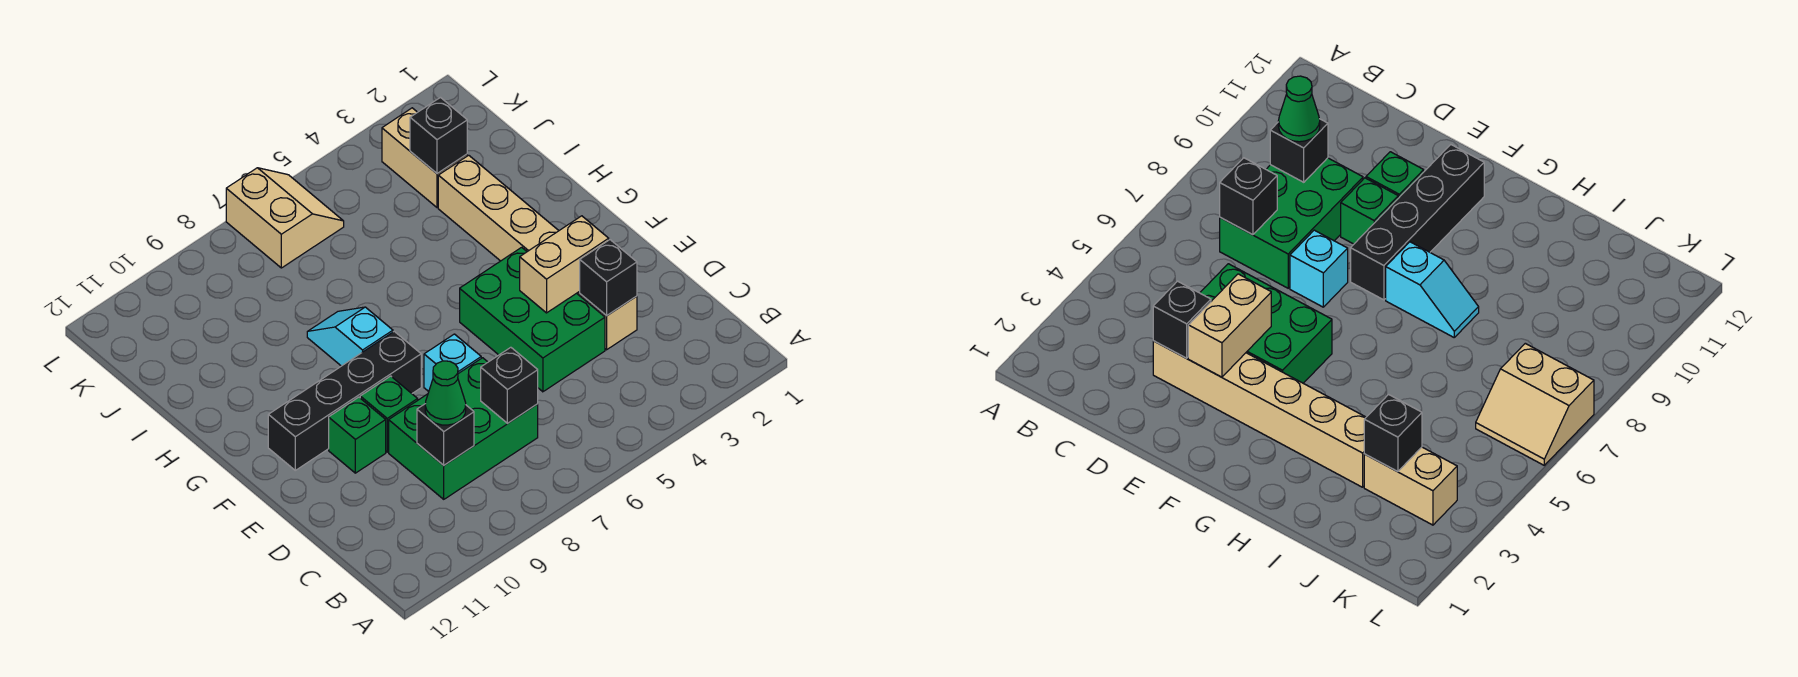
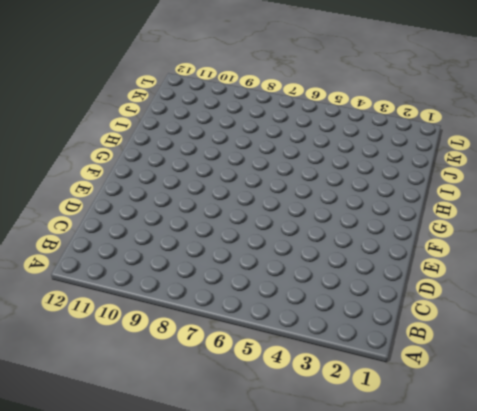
none -> green 2x3 brick [389,358,538,499]
none -> tan 1x6 brick [438,155,637,350]
none -> green 2x3 brick [460,247,605,392]

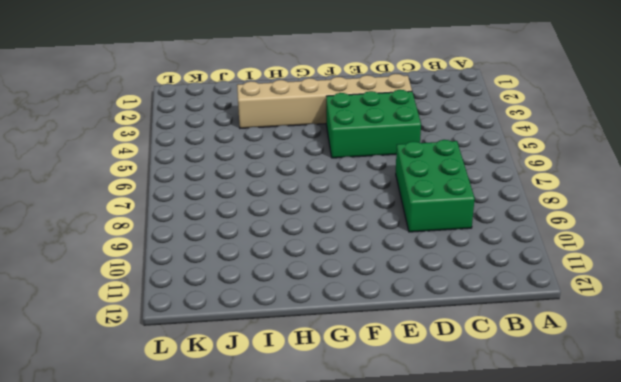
none -> cyan 1x1 brick [424,334,481,391]
none -> green 1x1 brick [360,376,418,452]
none -> green 1x1 brick [329,397,386,473]

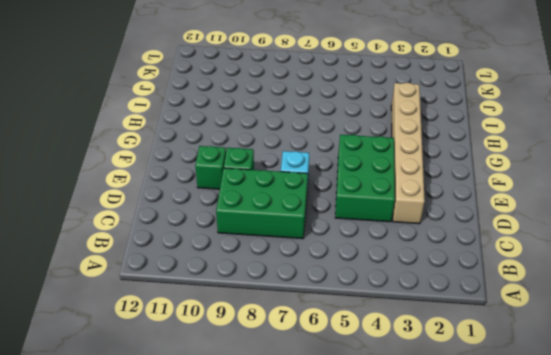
none -> black 1x4 brick [268,331,421,470]
none -> cyan 1x2 slope [307,307,393,366]
none -> tan 1x2 brick [382,108,467,208]

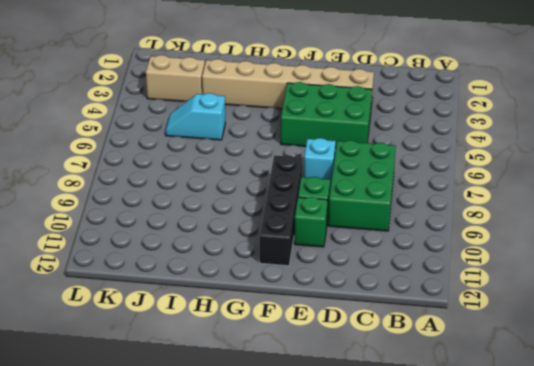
cyan 1x2 slope [166,93,225,140] -> cyan 1x2 slope moved to [307,307,393,366]
none -> tan 2x2 slope [226,168,344,268]
none -> black 1x1 brick [481,347,538,423]
none -> black 1x1 brick [417,404,474,465]

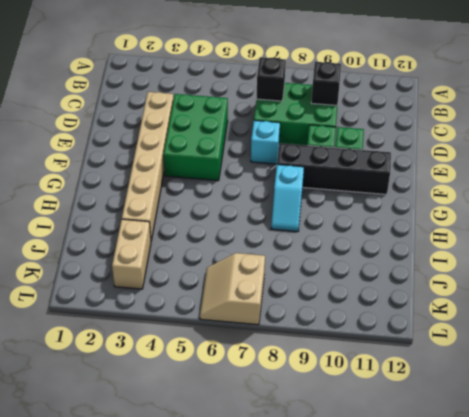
none -> black 1x1 brick [580,240,637,316]
none -> tan 1x2 brick [520,216,609,313]
none -> black 1x1 brick [410,98,467,174]

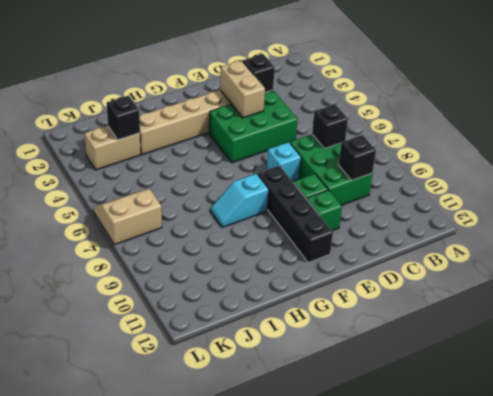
none -> green 1x1 cone [425,361,466,425]

